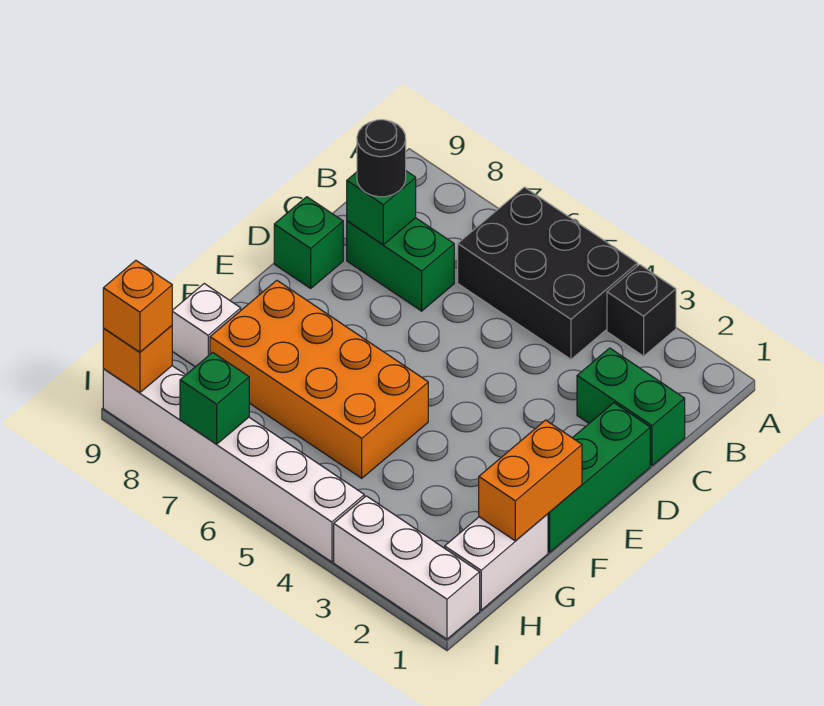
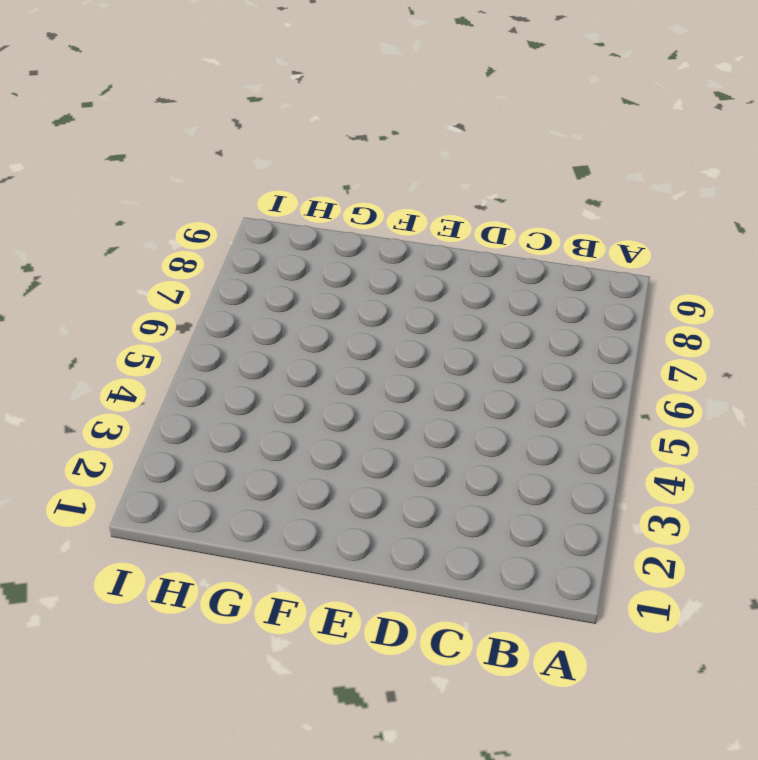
none -> black 1x1 brick [607,264,676,356]
none -> black 2x3 brick [458,187,638,359]
none -> green 1x2 brick [577,348,685,465]

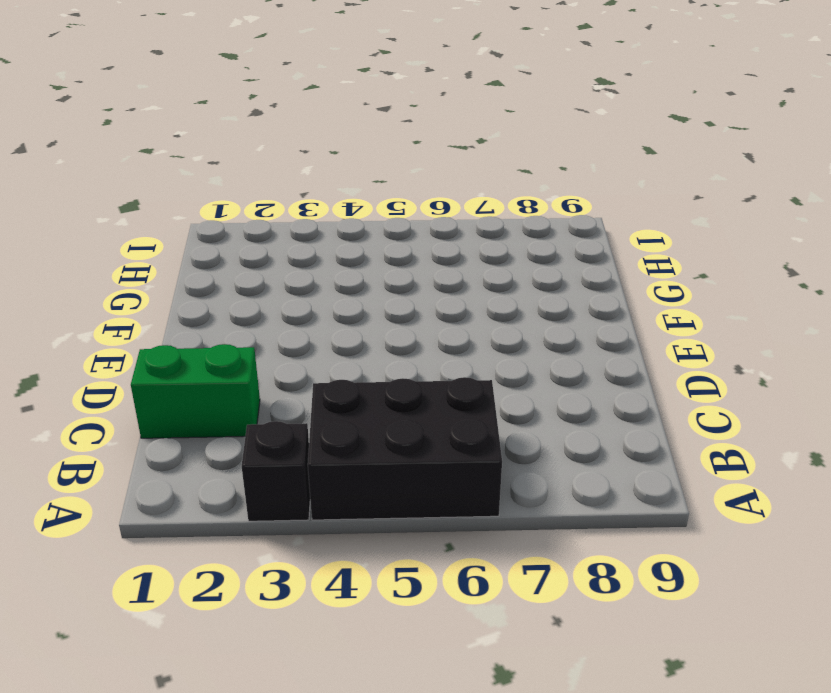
none -> green 1x2 brick [347,218,454,311]
none -> green 1x3 brick [548,403,650,552]
none -> green 1x1 brick [274,197,343,288]

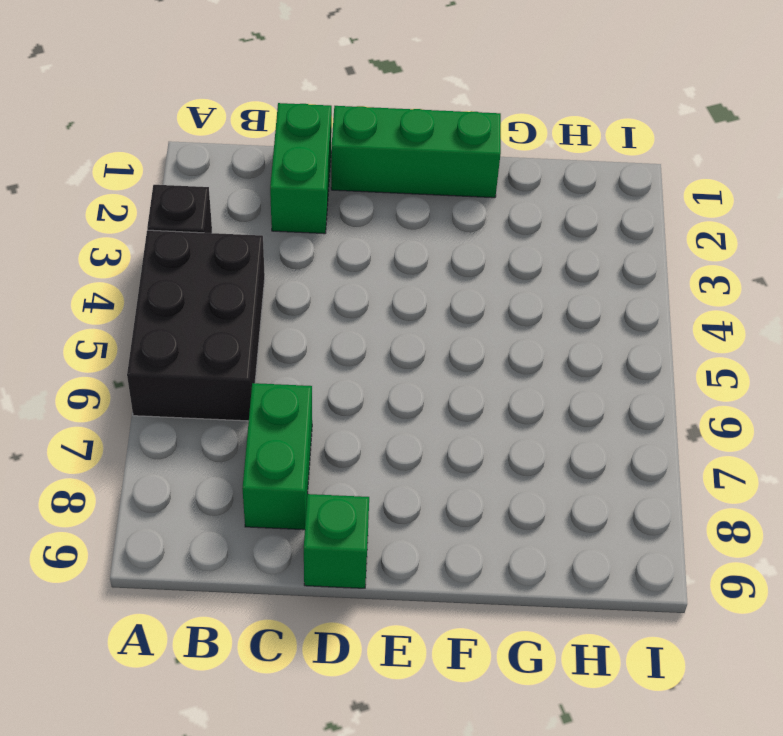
none -> orange 2x4 brick [210,280,428,478]
none -> white 1x2 brick [445,514,548,610]
none -> white 1x1 brick [172,284,241,367]

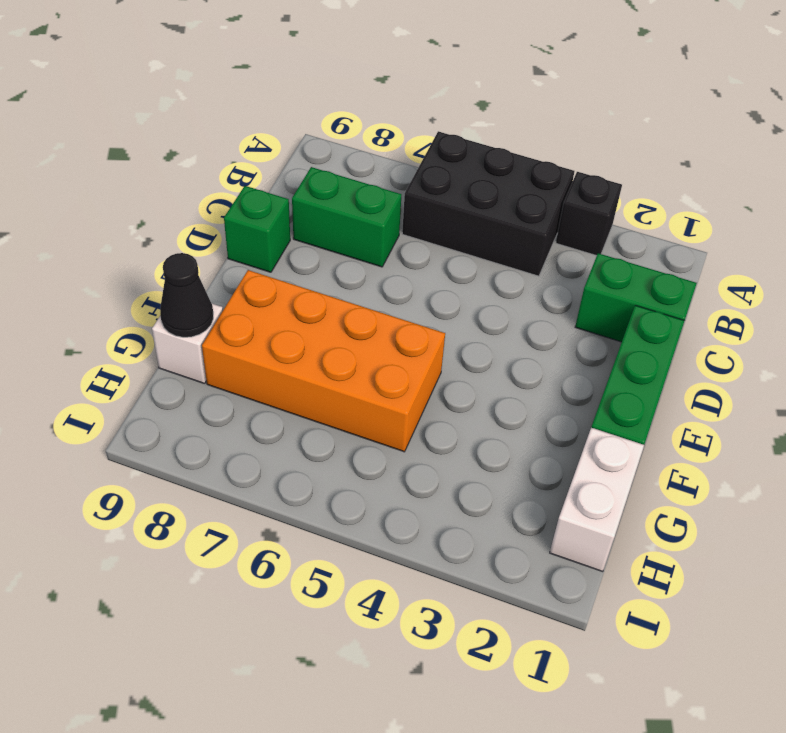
black 1x1 cone [160,253,213,337] -> none
none -> white 1x3 brick [334,496,480,639]
none -> white 1x6 brick [103,366,364,562]
none -> green 1x1 brick [347,171,416,245]

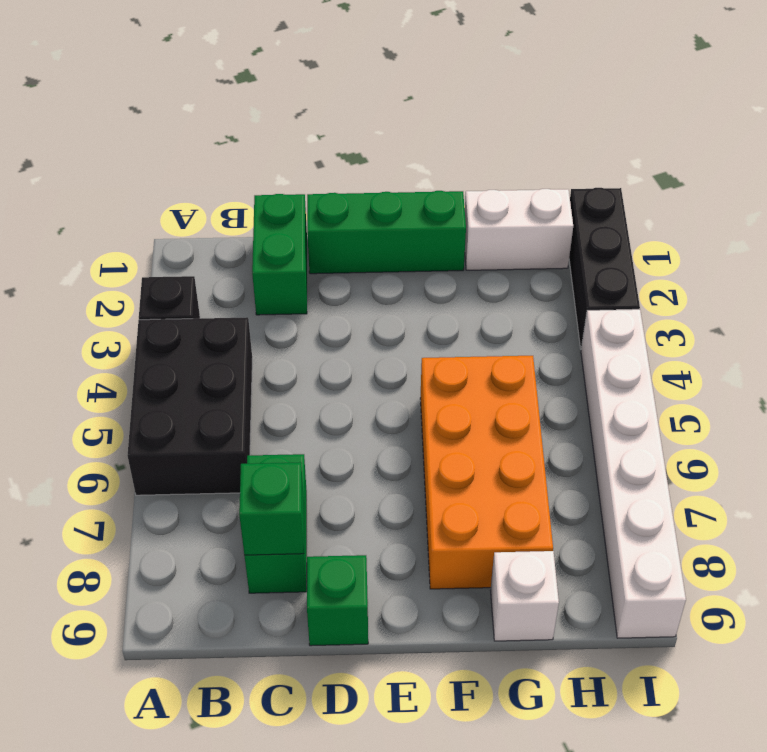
black 1x3 brick [569,188,640,348] -> white 1x3 brick [334,496,480,639]
none -> orange 1x2 brick [479,420,582,541]
none -> green 1x1 brick [180,352,249,444]
none -> orange 1x1 brick [103,326,172,393]

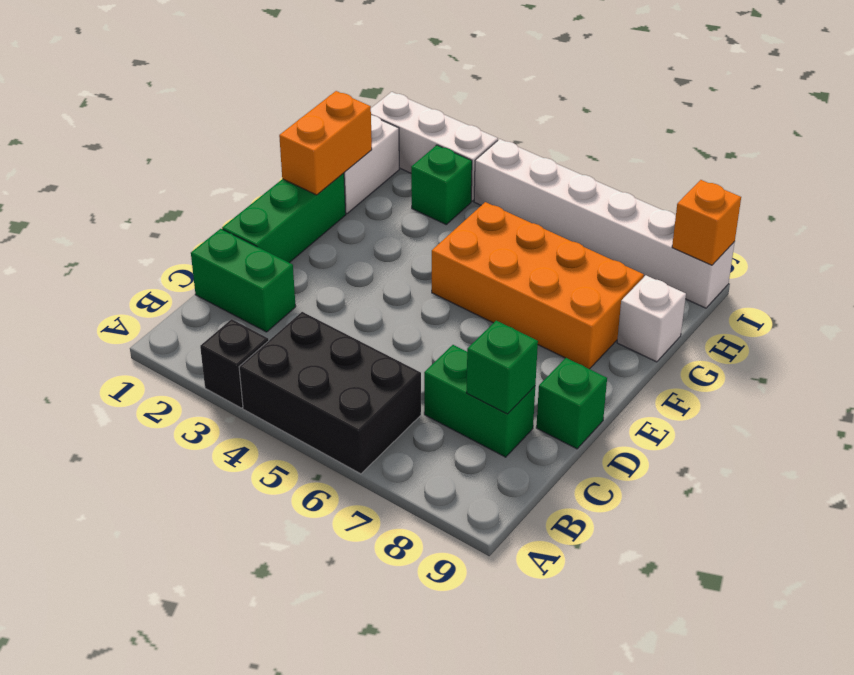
green 1x1 brick [411,145,472,224] -> green 1x1 brick moved to [180,352,249,444]
none -> black 1x1 round brick [357,120,406,197]
none -> orange 1x1 brick [103,260,172,352]

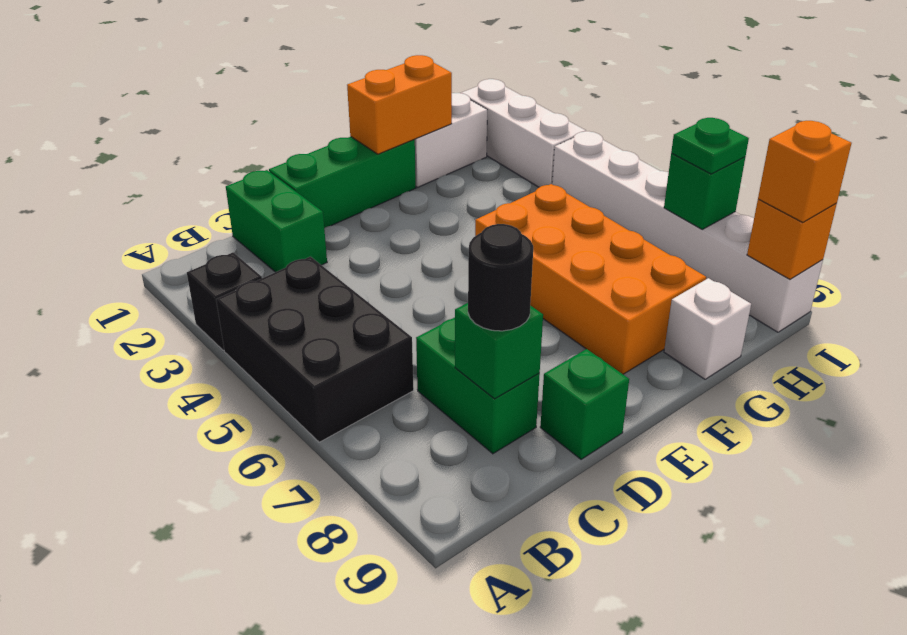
green 1x1 plate [671,118,749,174] -> none

